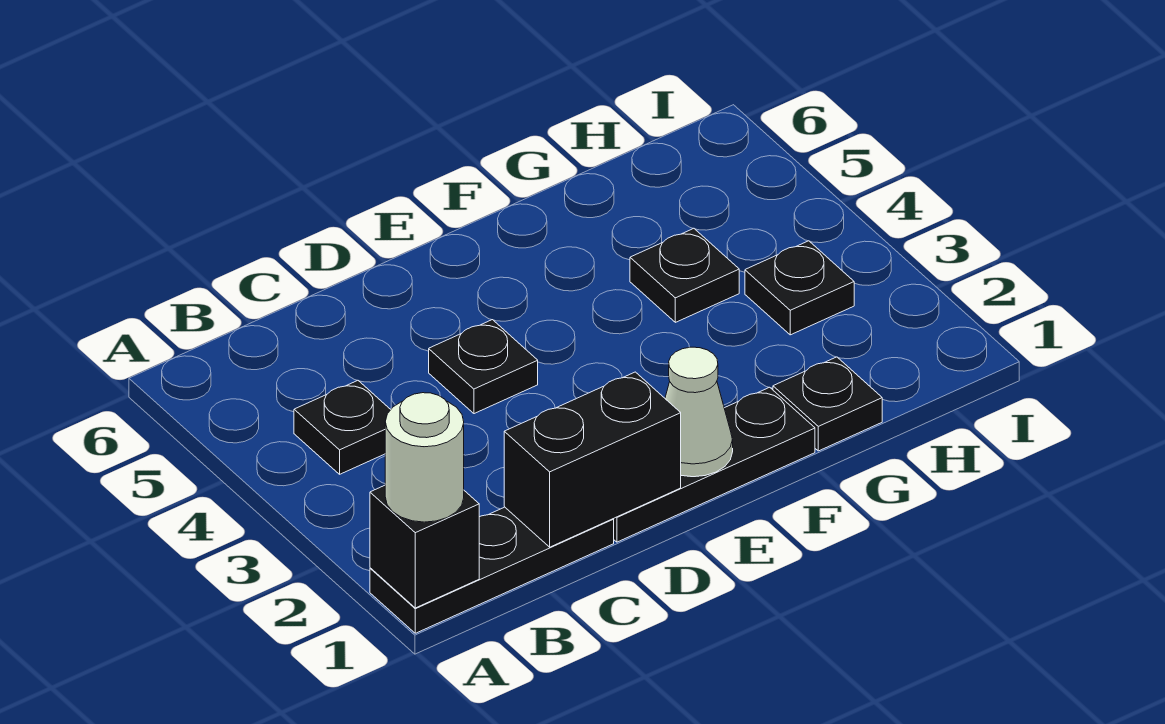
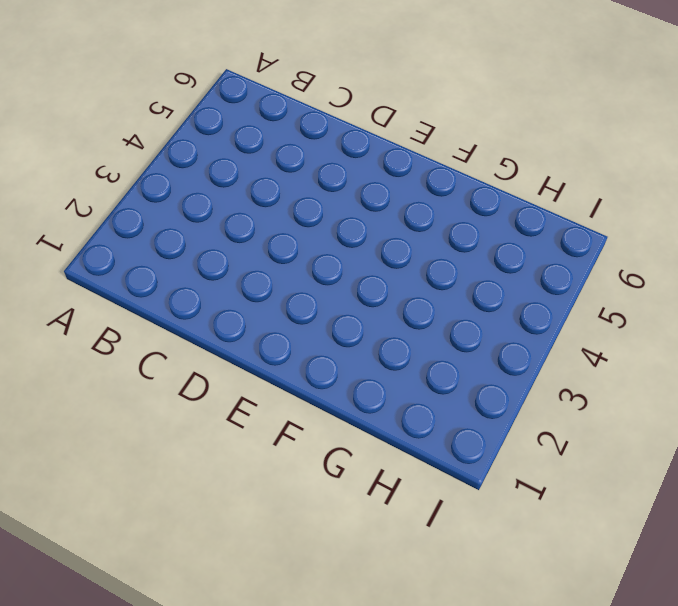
none -> black 1x3 plate [370,507,614,633]
none -> black 1x1 plate [294,380,391,474]

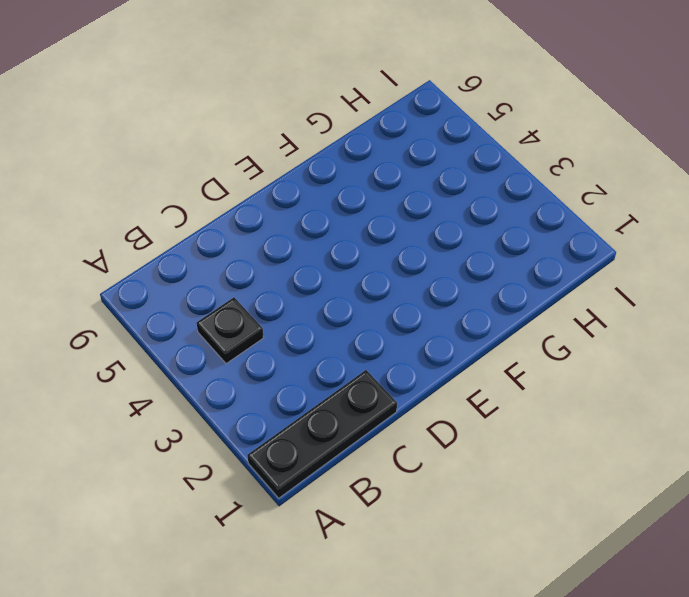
none -> black 1x3 plate [614,387,815,542]
none -> black 1x1 plate [429,320,538,414]

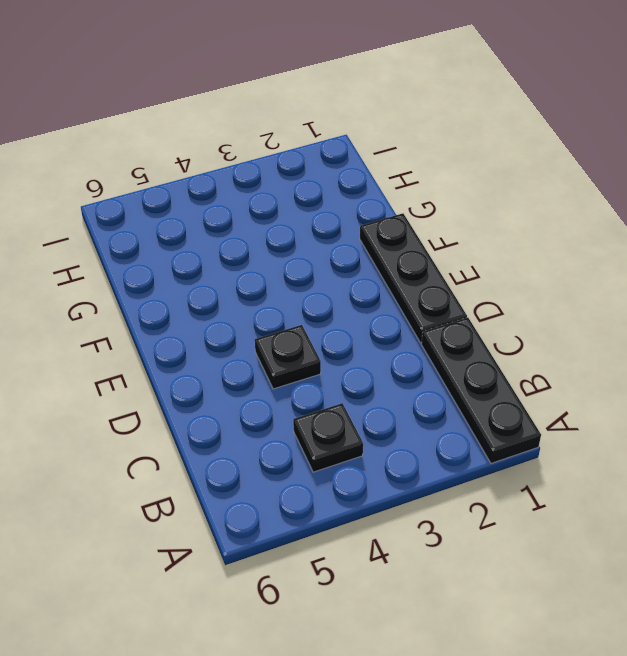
none -> black 1x1 plate [773,357,882,451]
none -> black 1x1 plate [630,228,739,322]

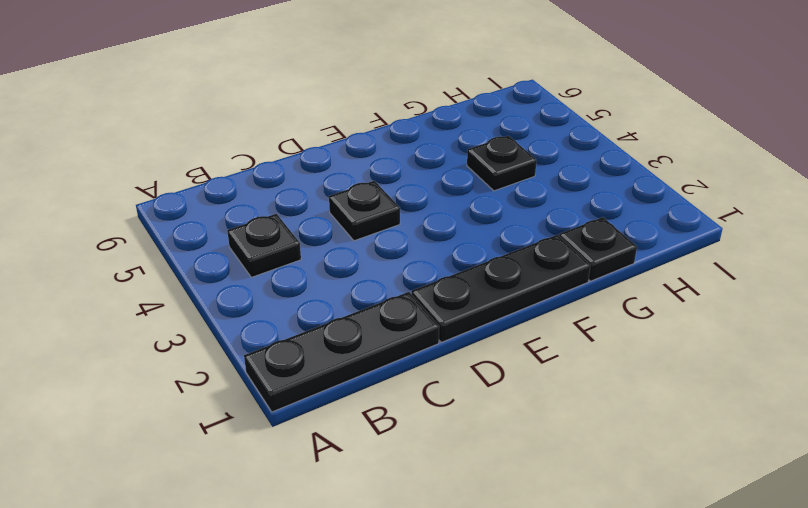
none -> black 1x1 plate [745,241,854,335]
none -> black 1x1 brick [370,485,479,608]

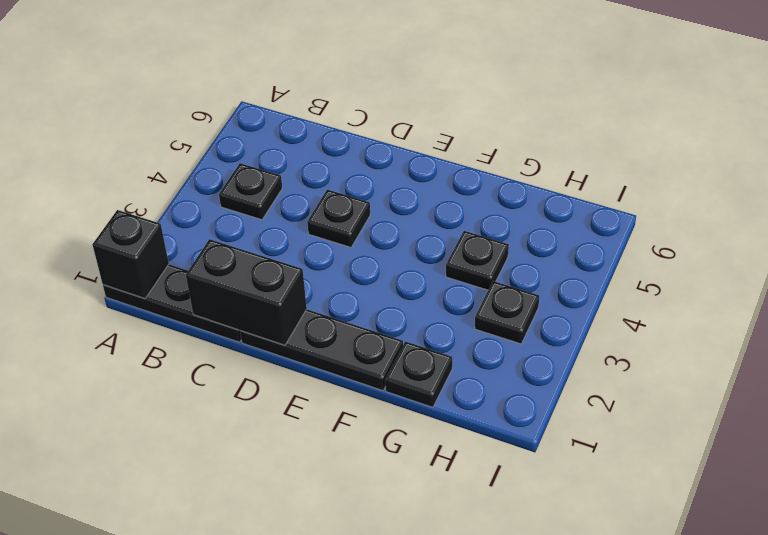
none -> white 1x1 cone [665,347,733,477]
none -> white 1x1 round brick [385,393,464,522]

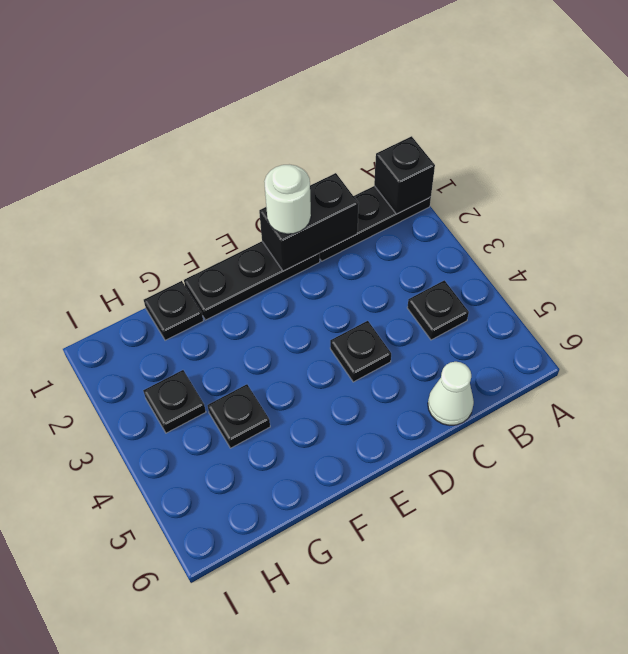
white 1x1 cone [428,362,474,425] -> white 1x1 cone moved to [665,347,733,477]
white 1x1 round brick [264,164,311,234] -> white 1x1 round brick moved to [385,393,464,522]

